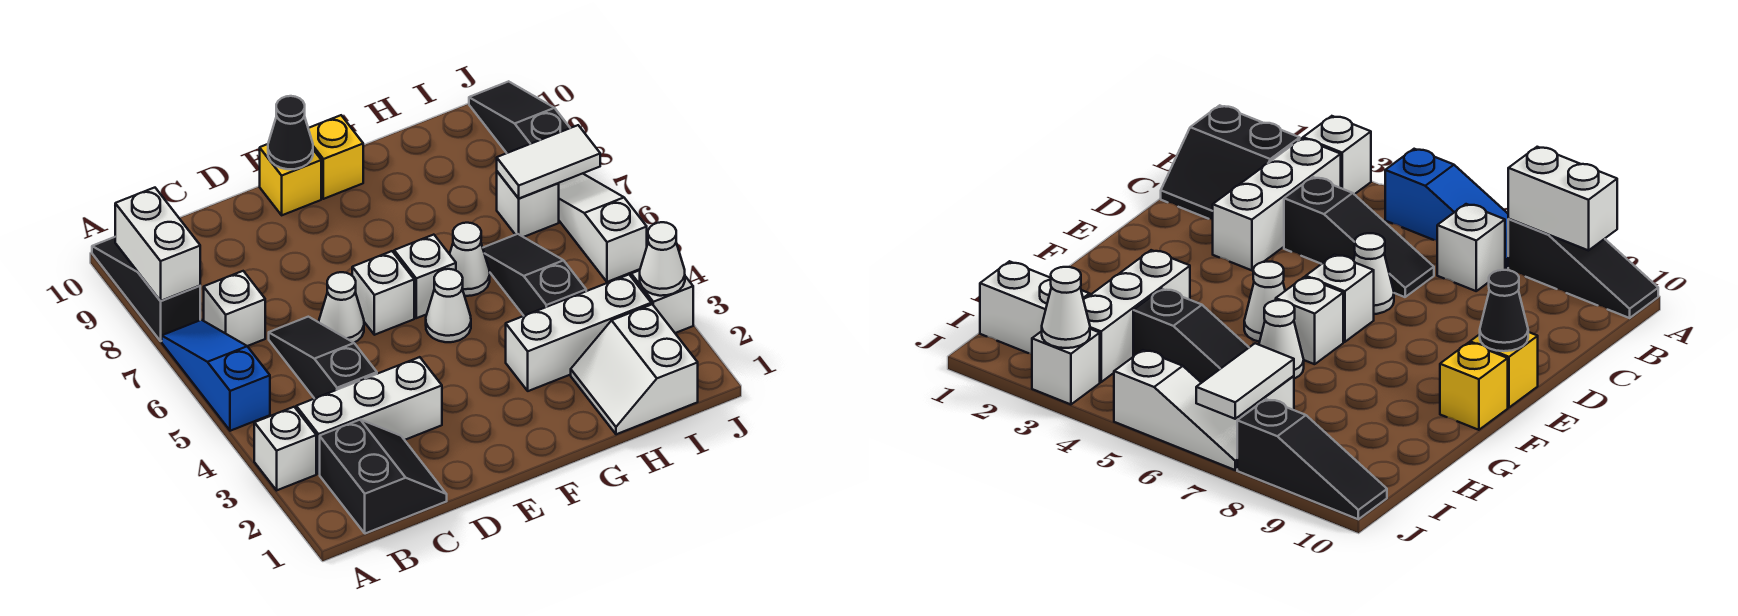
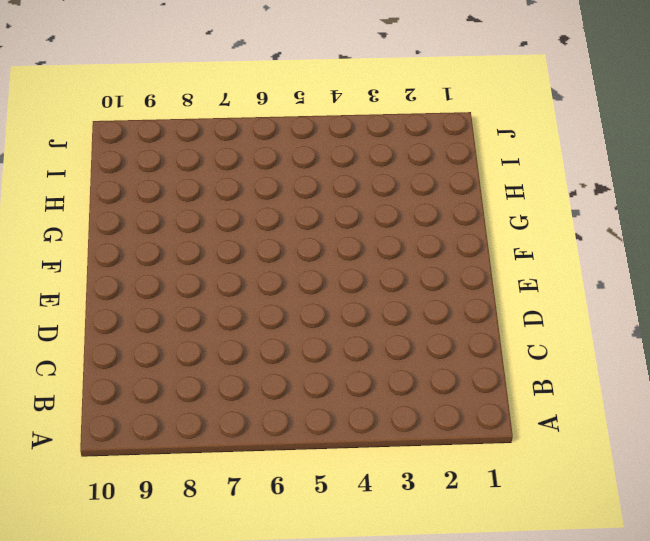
none -> white 1x1 brick [254,407,316,490]
none -> blue 1x3 slope [162,320,270,431]
none -> black 1x3 slope [92,237,200,341]

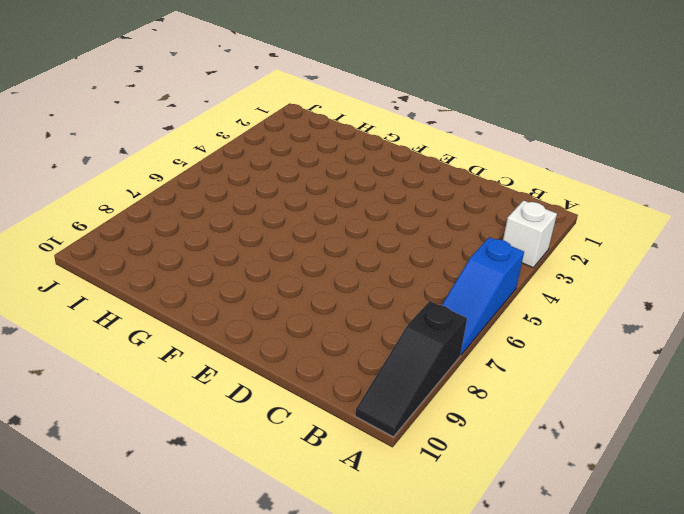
none -> black 2x2 slope [320,420,447,534]
none -> white 1x3 brick [296,357,442,474]
none -> white 1x1 brick [204,271,265,346]

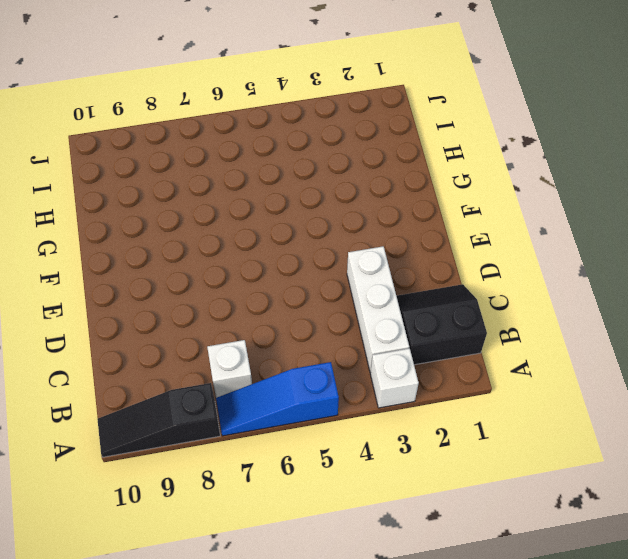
none -> black 1x3 slope [269,317,377,399]
none -> white 1x1 cone [319,272,364,343]
none -> white 1x1 brick [352,251,414,335]

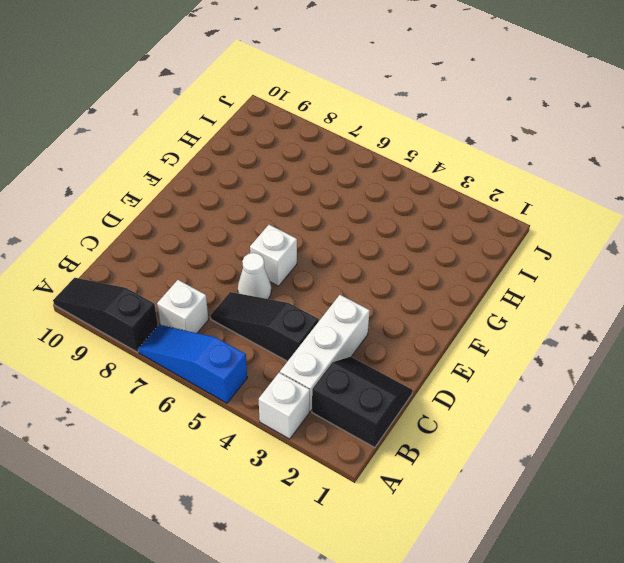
none -> yellow 1x1 brick [260,144,321,215]
none -> white 1x1 cone [426,269,471,342]
none -> white 1x1 brick [394,235,456,318]

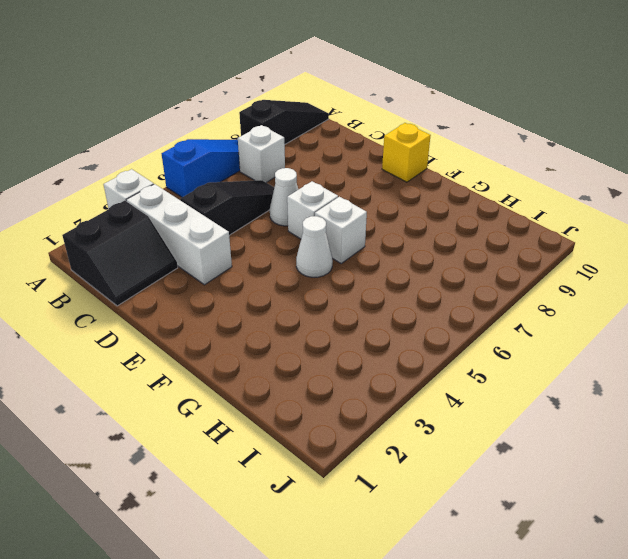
none -> yellow 1x1 brick [308,115,363,199]
none -> white 1x3 brick [506,275,651,391]
none -> white 1x1 cone [450,223,490,296]

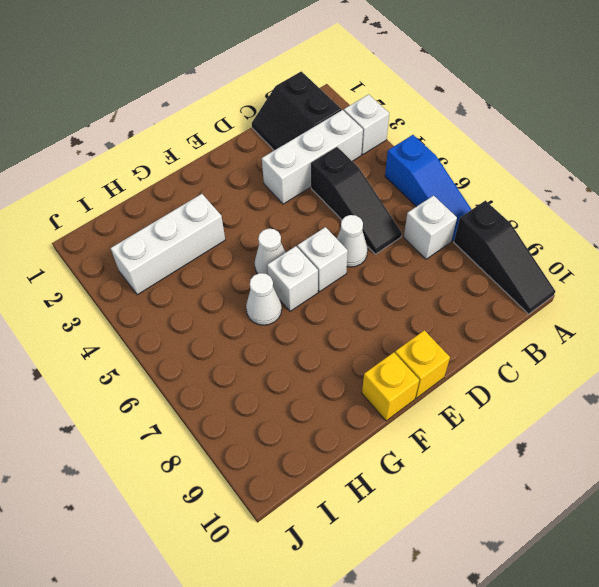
none -> white 2x2 slope [571,304,698,434]
none -> black 1x3 slope [483,234,586,316]
none -> white 1x1 brick [497,172,559,237]

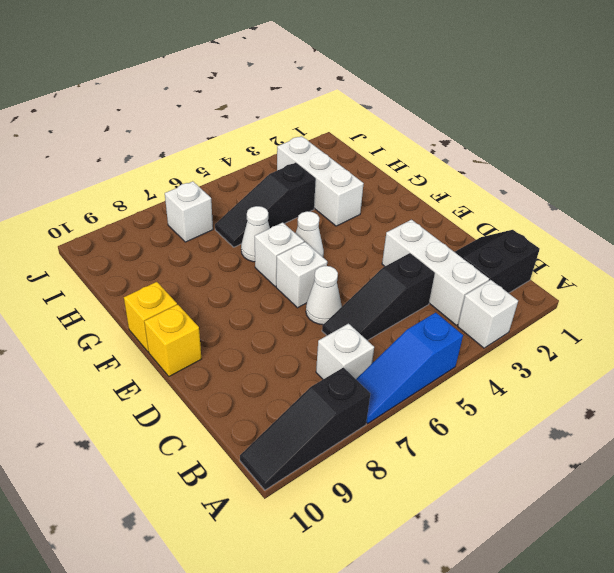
none -> white 2x2 slope [571,304,698,434]
none -> white 1x1 brick [631,270,693,333]
none -> white 1x3 slope [558,173,647,282]

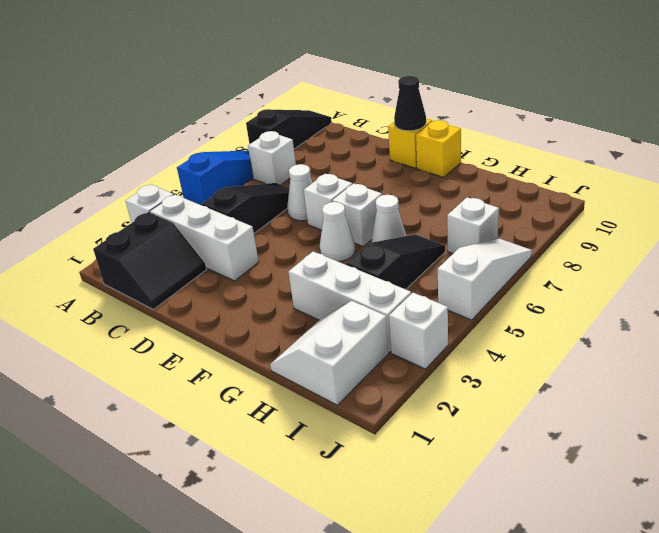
none -> black 1x3 slope [469,81,570,153]
none -> white 1x2 brick [115,188,200,301]
none -> white 1x2 tile [497,125,600,199]

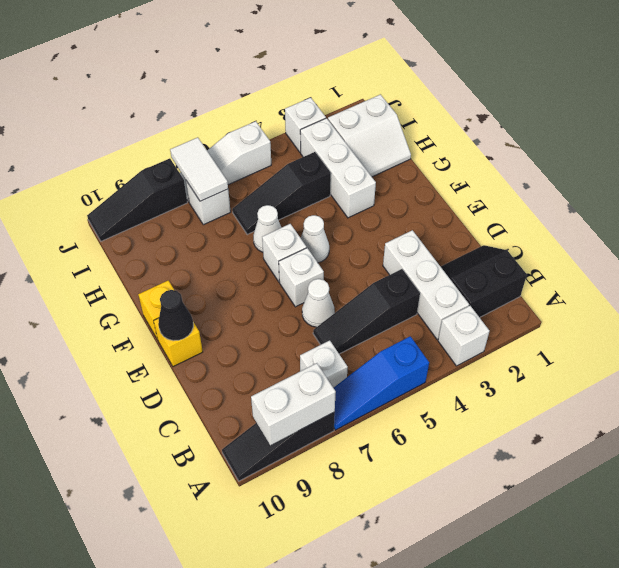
none -> white 1x1 cone [640,222,685,296]

